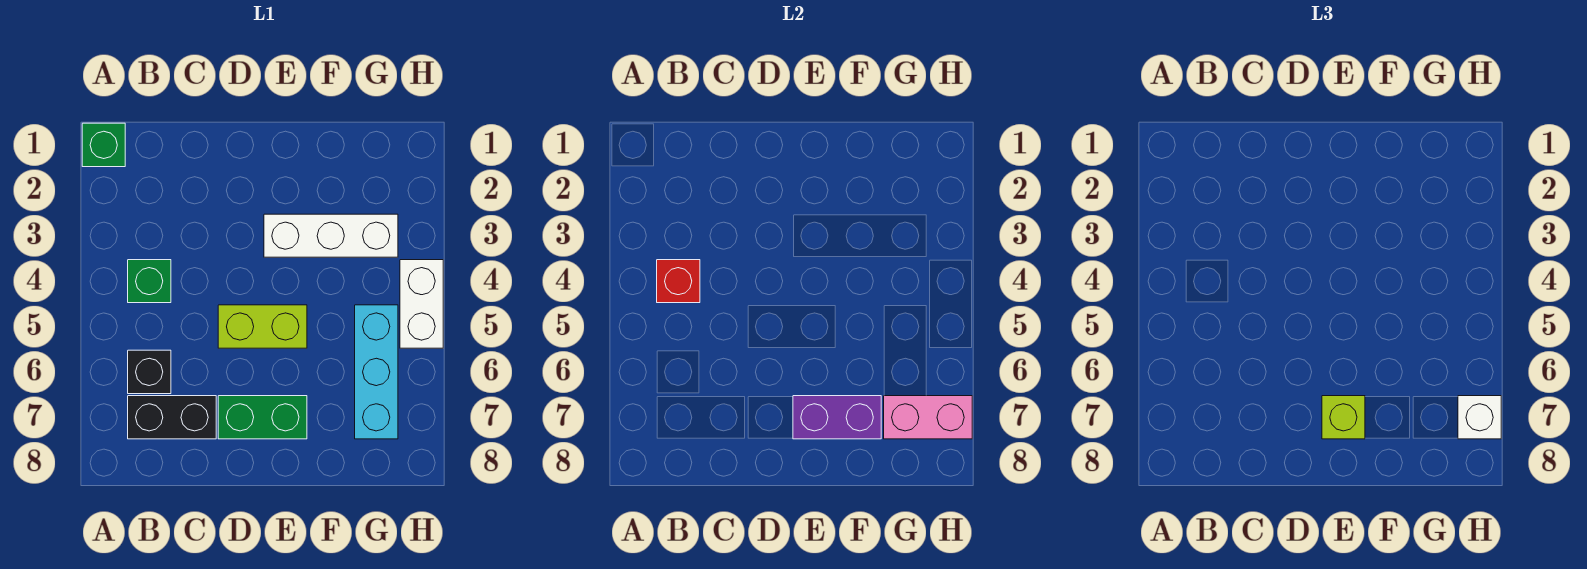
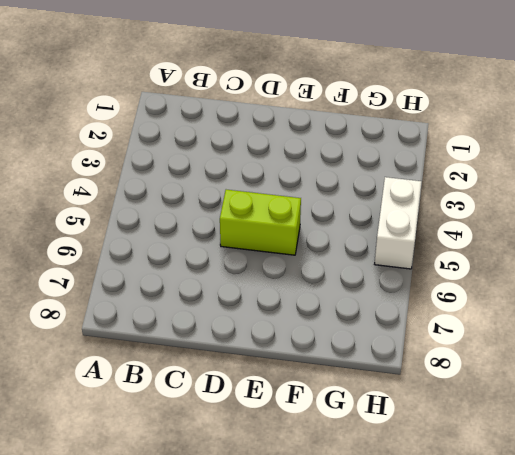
none -> green 1x1 brick [82,123,125,167]
none -> green 1x1 brick [128,260,171,303]
none -> black 1x1 brick [128,350,171,394]

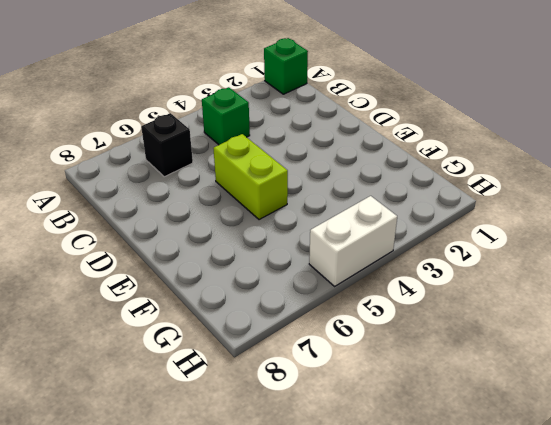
none -> black 1x2 brick [128,396,216,439]
none -> green 1x2 brick [218,396,307,439]
none -> white 1x3 brick [264,214,398,257]

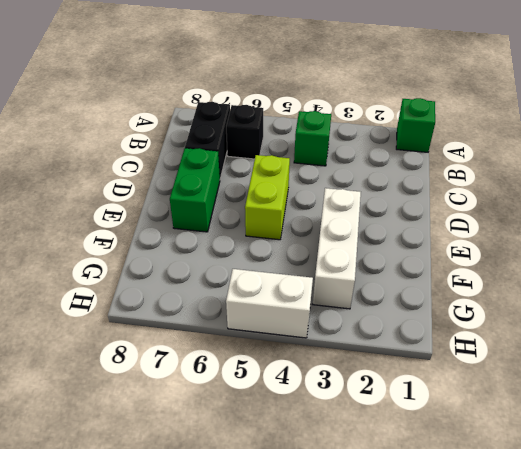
none -> cyan 1x3 brick [355,305,398,439]
none -> red 1x1 brick [657,260,700,303]
none -> purple 1x2 brick [793,396,881,439]

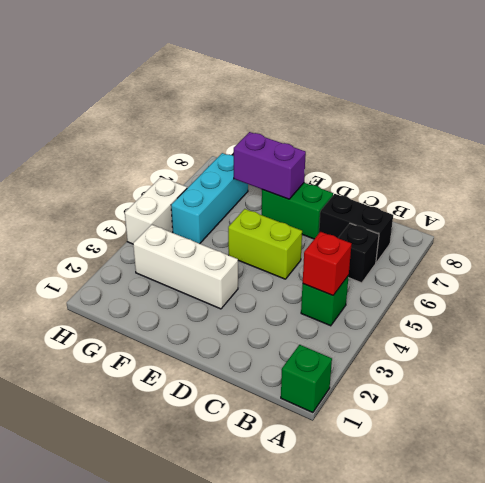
none -> pink 1x2 brick [884,396,972,439]
none -> lime 1x1 brick [1322,396,1365,439]
none -> white 1x1 brick [1458,396,1501,439]

